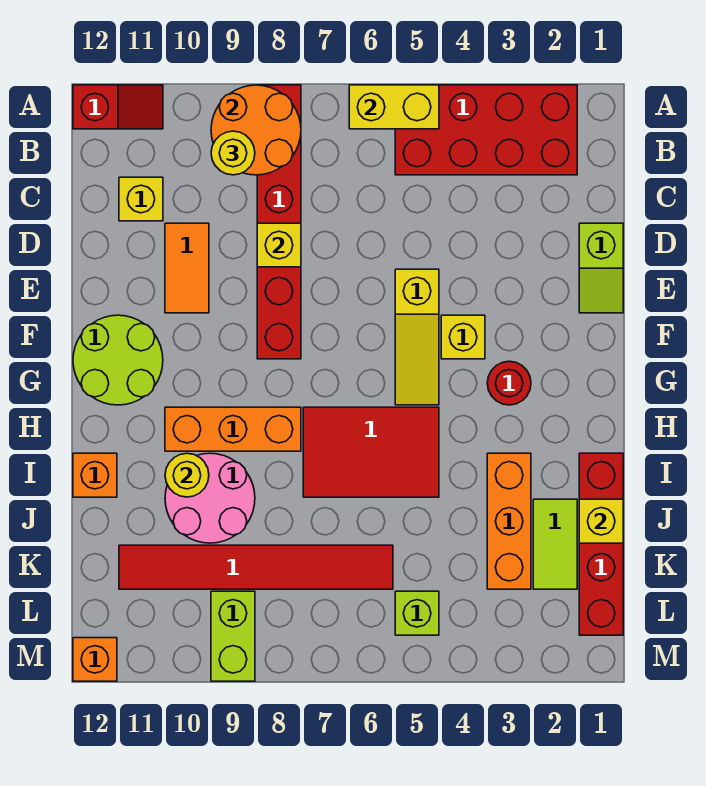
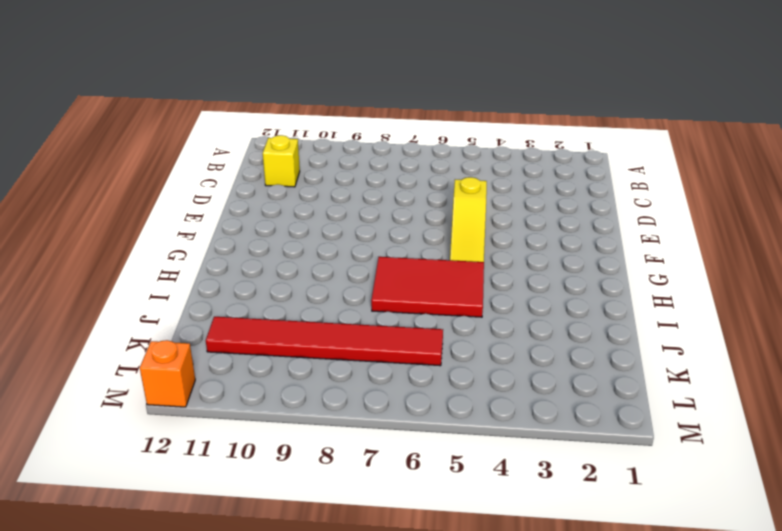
none -> red 2x4 brick [395,85,577,175]
none -> red 1x6 brick [257,85,301,359]
none -> red 1x2 slope [73,85,163,129]

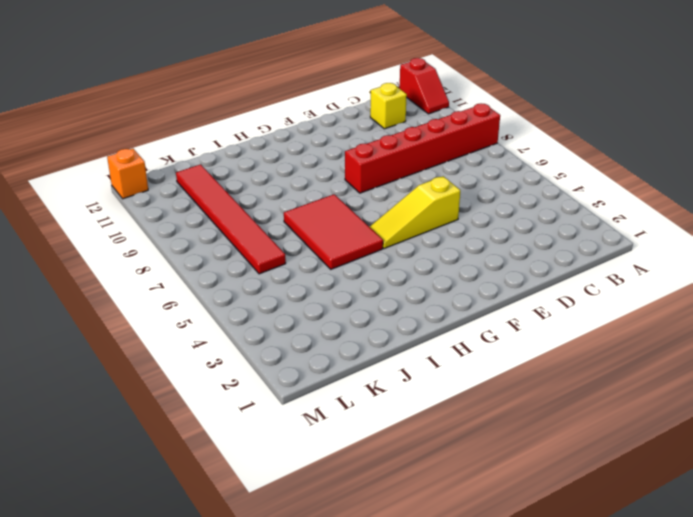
none -> red 2x4 brick [395,85,577,175]
none -> lime 1x2 slope [579,223,623,313]
none -> orange 1x2 tile [165,223,209,313]

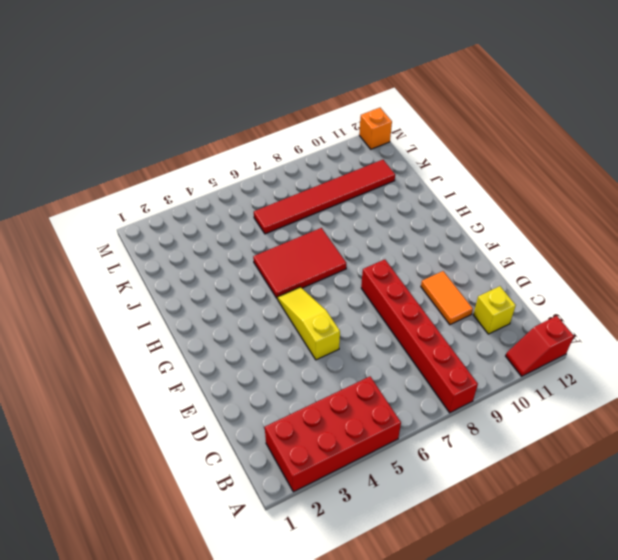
none -> lime 1x2 slope [579,223,623,313]
none -> yellow 1x1 brick [441,315,485,359]
none -> lime 2x2 round brick [73,315,163,405]

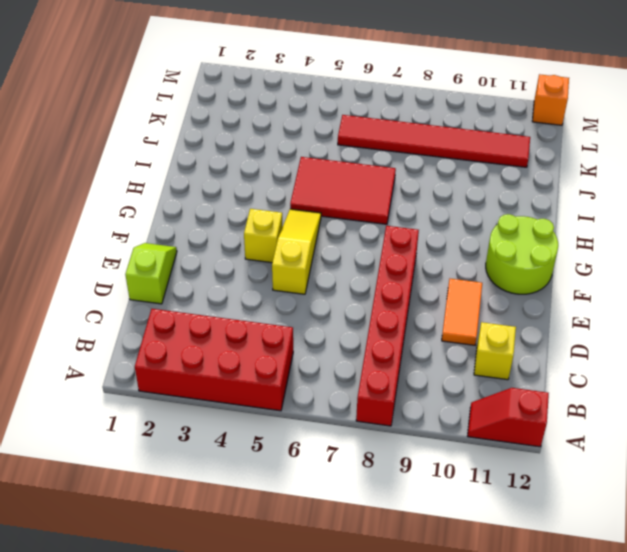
none -> red 1x1 round brick [487,361,531,405]
none -> orange 1x3 brick [165,407,301,451]
none -> red 1x4 brick [579,453,623,635]

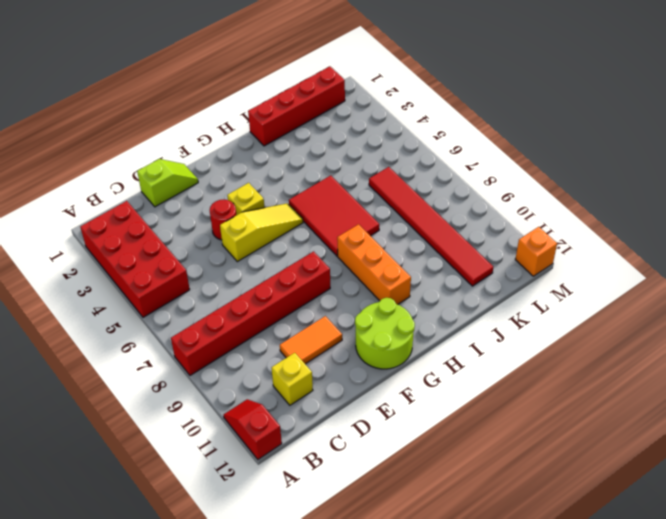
red 1x1 round brick [210,200,236,240] -> red 1x1 round brick moved to [487,361,531,405]
none -> orange 1x3 brick [487,453,531,589]
none -> pink 2x2 round brick [165,453,255,543]
none -> orange 1x1 brick [73,453,117,497]

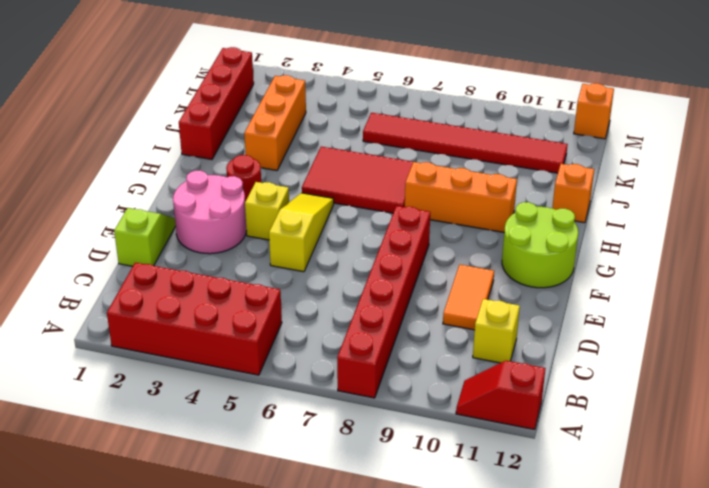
pink 2x2 round brick [173,171,247,254] -> pink 2x2 round brick moved to [165,453,255,543]
none -> lime 1x2 tile [533,499,577,589]
none -> lime 1x1 brick [395,591,439,635]
none -> lime 1x2 brick [211,591,255,681]

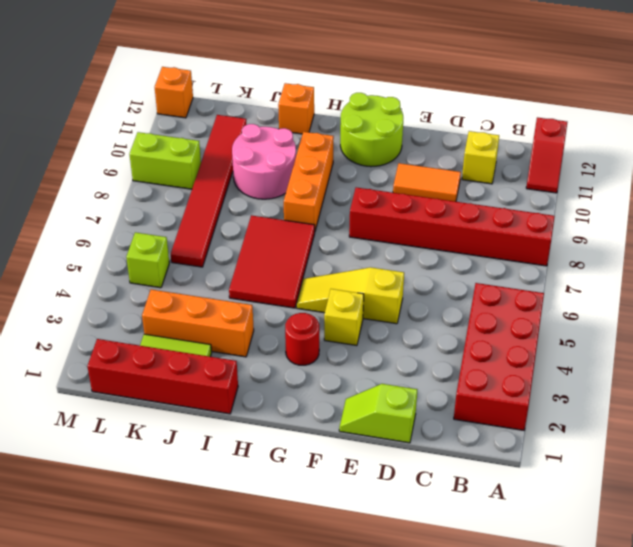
none -> yellow 1x2 brick [349,85,439,129]
none -> orange 2x2 round brick [211,85,301,175]
none -> yellow 1x1 brick [257,223,301,267]

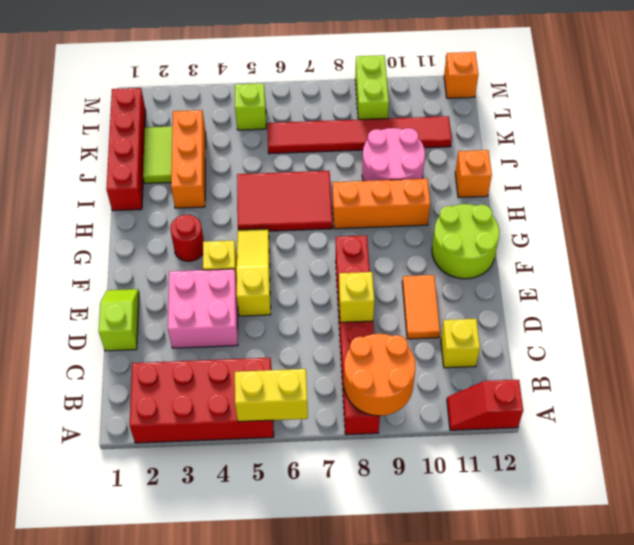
pink 2x2 brick [168,269,238,348] -> none
none -> yellow 1x1 round brick [165,453,209,497]
none -> yellow 1x1 brick [579,499,623,543]
none -> yellow 1x1 round brick [211,131,255,175]

